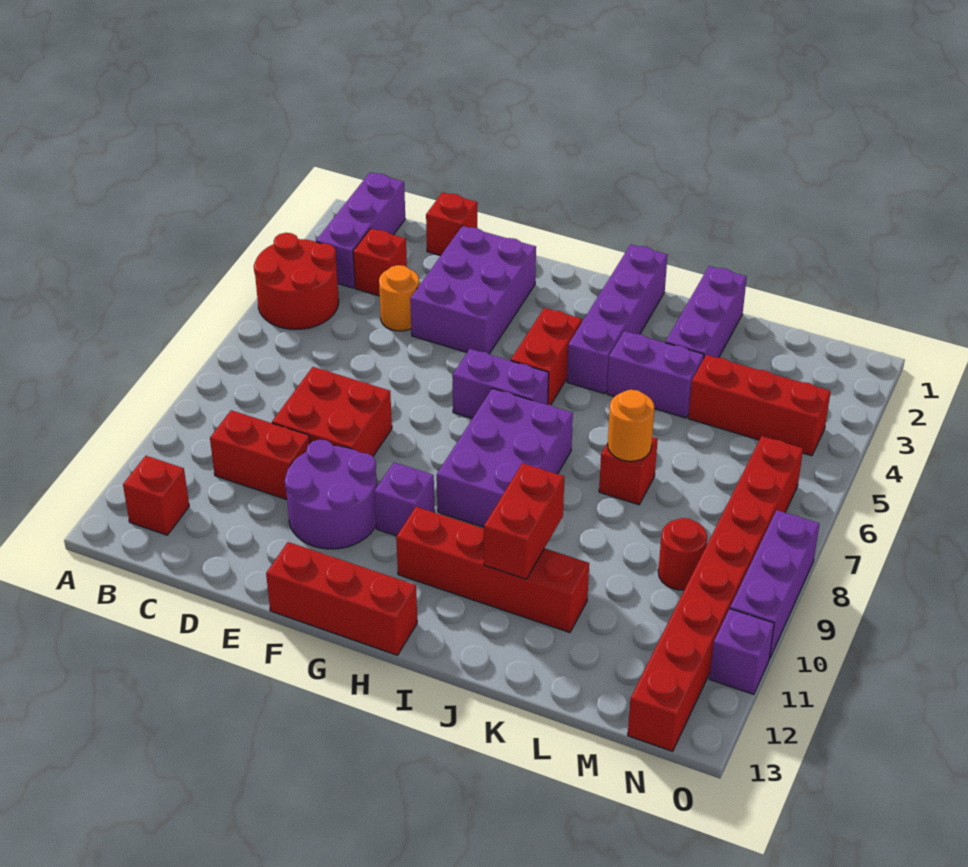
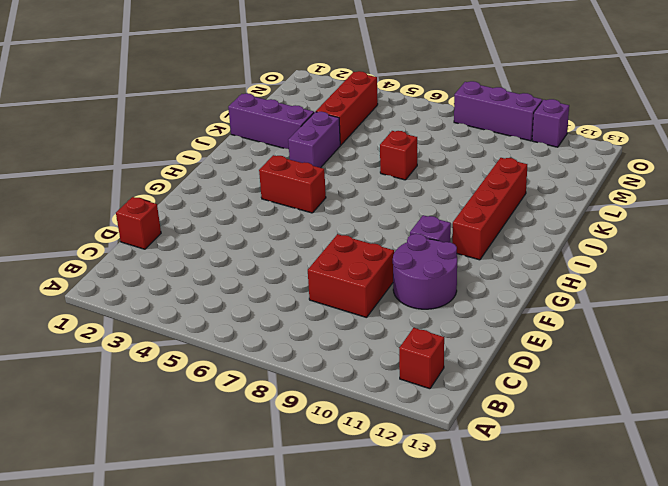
none -> red 2x2 round brick [254,233,339,329]
none -> purple 1x3 brick [316,172,405,288]
none -> red 1x1 brick [353,228,407,296]

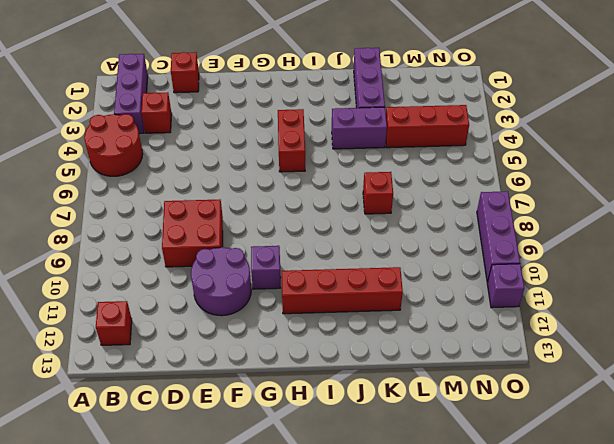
none -> red 1x2 brick [210,410,310,500]
none -> orange 1x1 round brick [379,265,419,331]
none -> purple 2x3 brick [410,226,536,354]

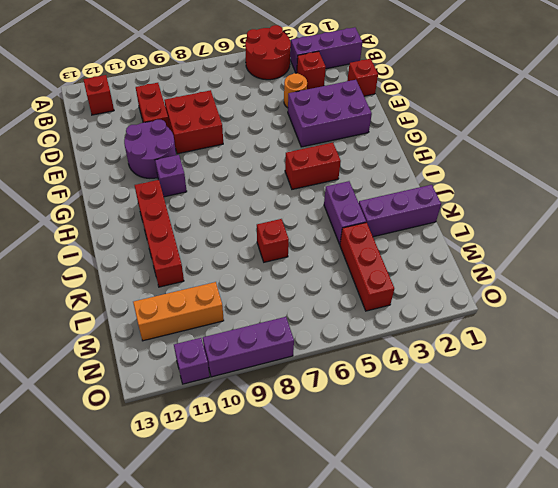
orange 1x3 brick [133,282,224,341] -> none
none -> red 1x3 brick [266,542,417,655]
none -> purple 1x2 brick [452,349,549,419]
none -> purple 2x3 brick [437,388,573,527]

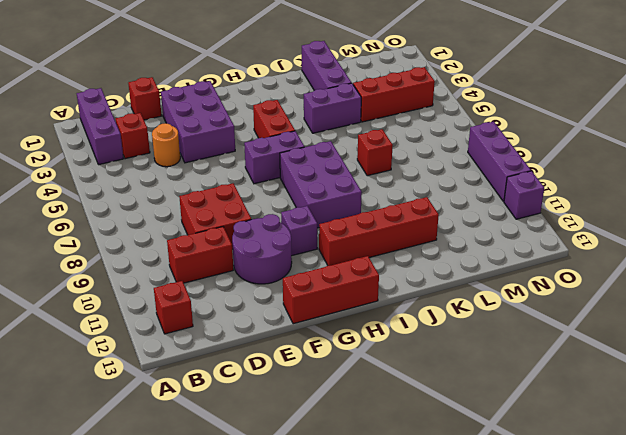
none -> red 2x2 round brick [254,233,339,329]
none -> purple 1x4 brick [567,245,668,394]
none -> red 1x1 round brick [658,518,707,590]

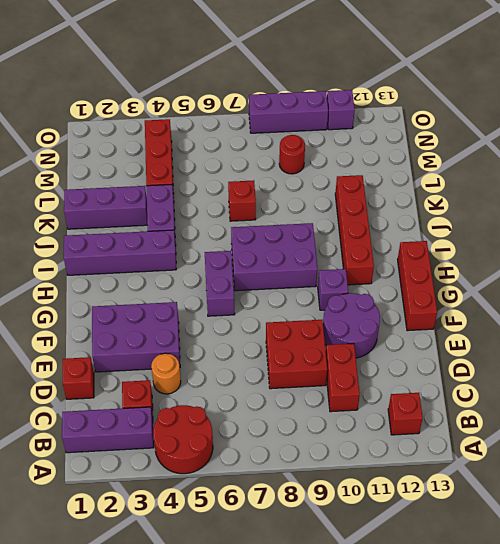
none -> red 1x2 brick [511,308,582,405]
none -> red 1x8 brick [628,436,803,751]
none -> red 1x2 brick [484,463,564,579]

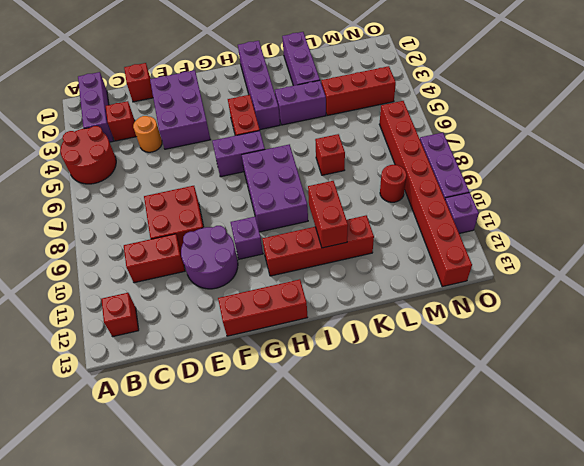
none -> orange 1x1 round brick [608,390,654,461]

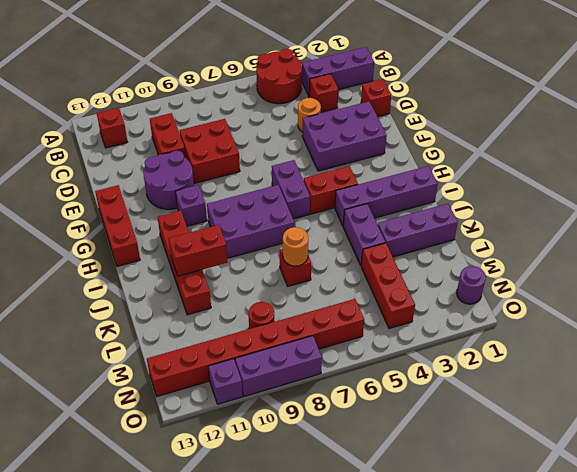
purple 1x1 round brick [457,266,486,304] -> none

